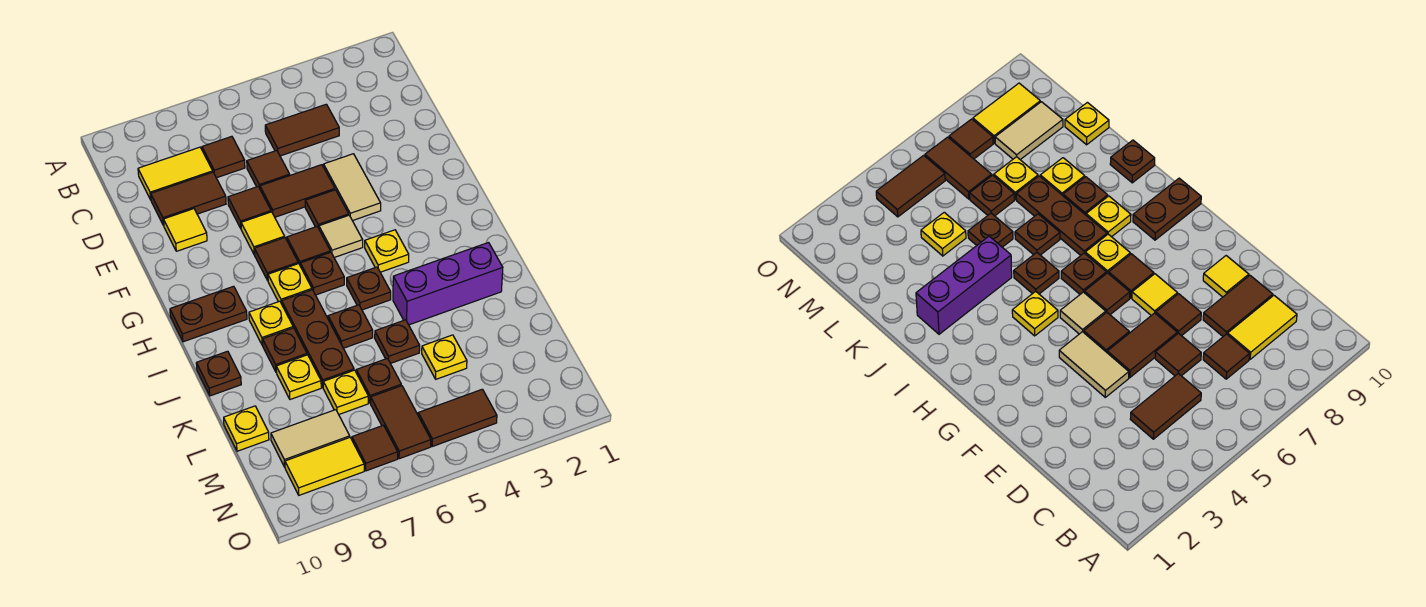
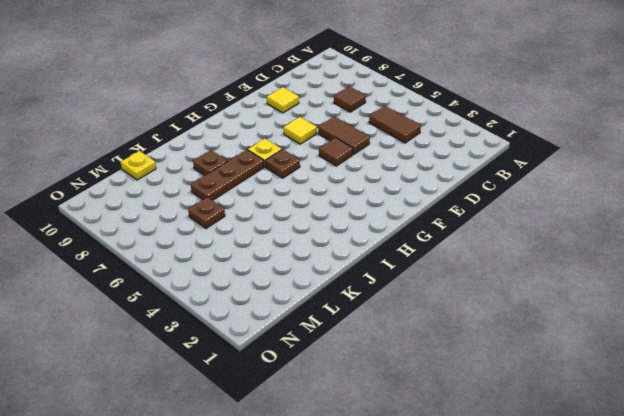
none -> yellow 1x2 tile [138,147,213,200]
none -> brown 1x1 tile [247,150,290,188]
none -> brown 1x2 tile [151,172,226,226]
none -> tan 1x2 tile [324,154,381,221]

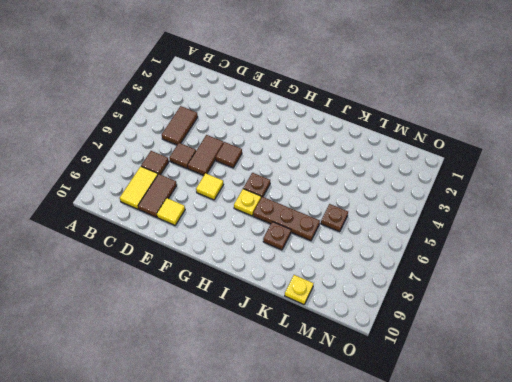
none -> tan 1x2 tile [324,154,381,221]
none -> brown 1x1 tile [228,187,271,228]
none -> tan 1x1 tile [319,215,363,258]
none -> brown 1x1 tile [287,227,330,264]

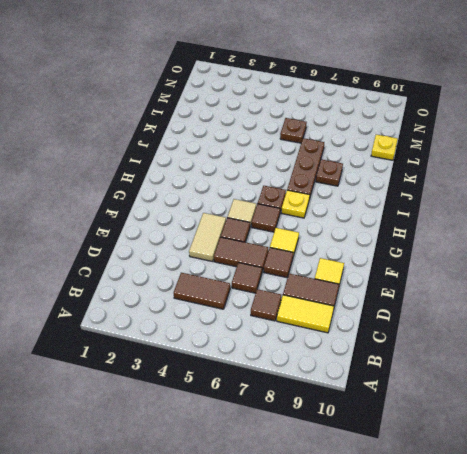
none -> brown 1x1 tile [255,238,298,280]
none -> yellow 1x1 plate [365,230,409,272]
none -> brown 1x2 plate [170,286,247,342]
none -> brown 1x1 plate [347,267,391,310]

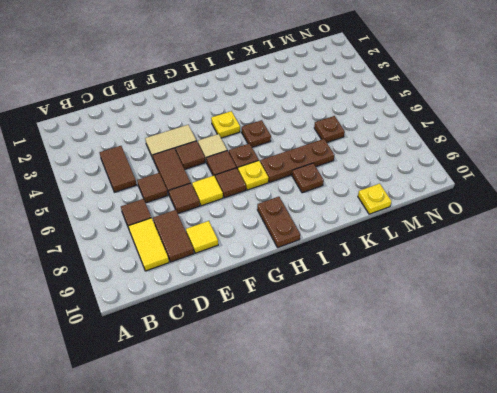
none -> yellow 1x1 plate [249,301,293,345]
none -> purple 1x3 brick [393,243,503,325]
none -> brown 1x1 plate [328,305,373,348]
none -> brown 1x1 plate [196,351,241,396]

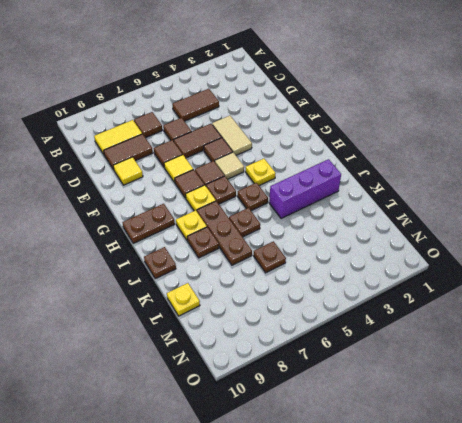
none -> brown 1x1 plate [375,320,420,363]
none -> yellow 1x1 plate [276,355,321,399]
none -> yellow 1x1 plate [422,335,467,379]
none -> yellow 1x1 plate [323,370,368,414]

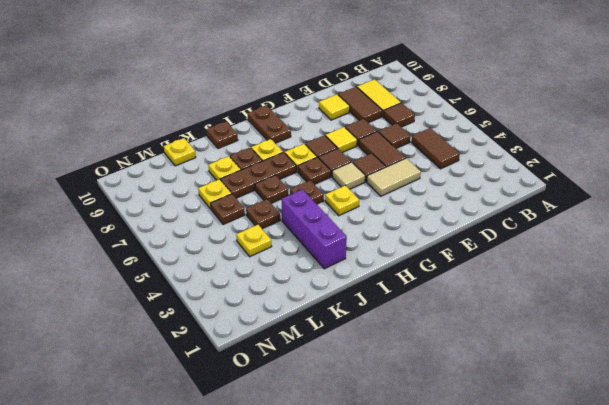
none -> brown 1x2 tile [371,386,431,459]
none -> tan 1x2 tile [271,410,350,467]
none -> brown 1x2 tile [418,389,497,446]
none -> brown 1x1 tile [352,425,398,471]

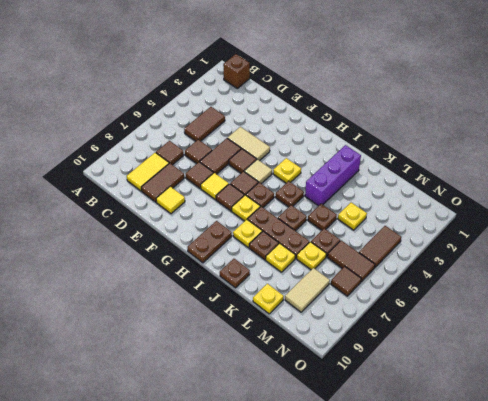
brown 1x1 brick [223,54,250,88] -> none
none -> yellow 1x2 tile [285,438,364,495]

